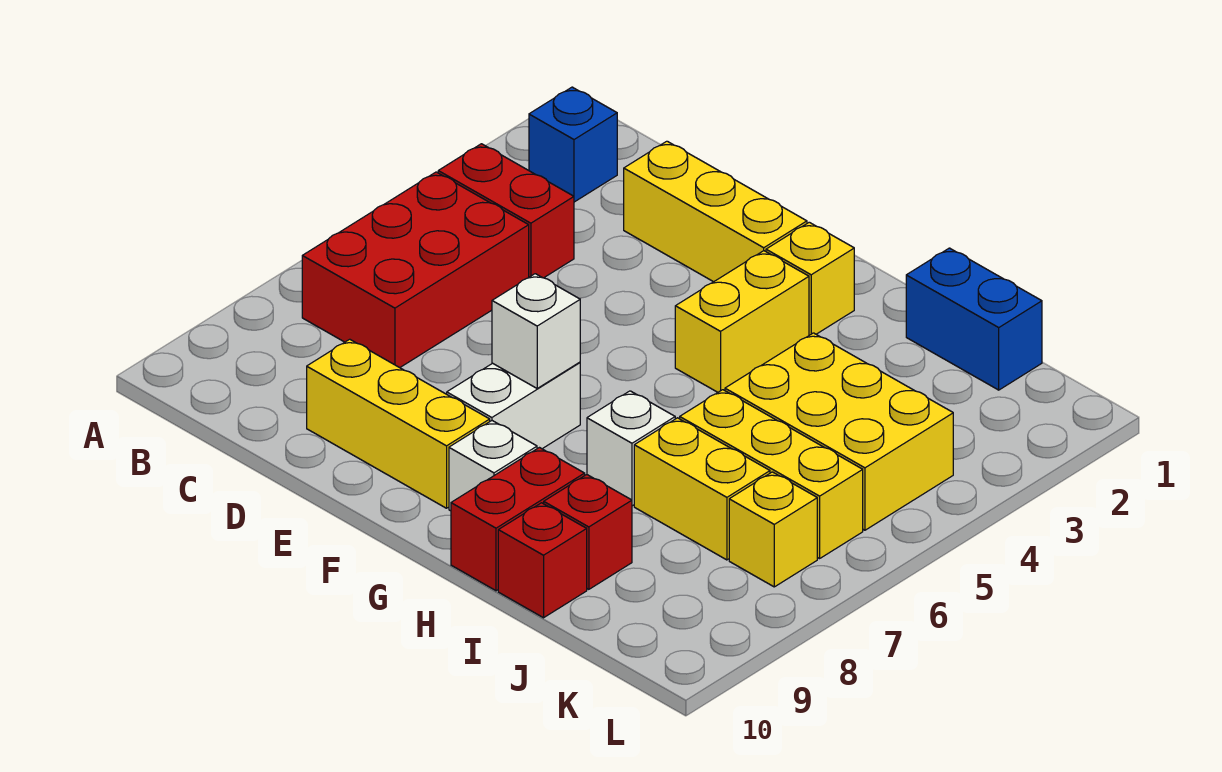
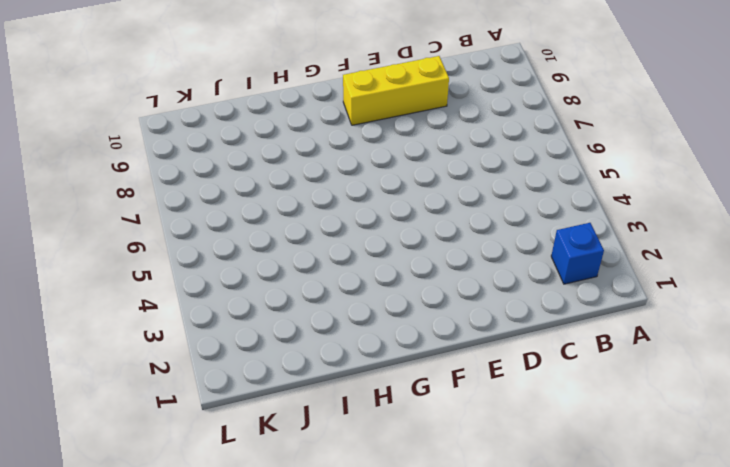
none -> red 1x2 brick [438,144,574,278]
none -> red 2x3 brick [302,172,529,368]
none -> yellow 1x3 brick [624,141,807,282]

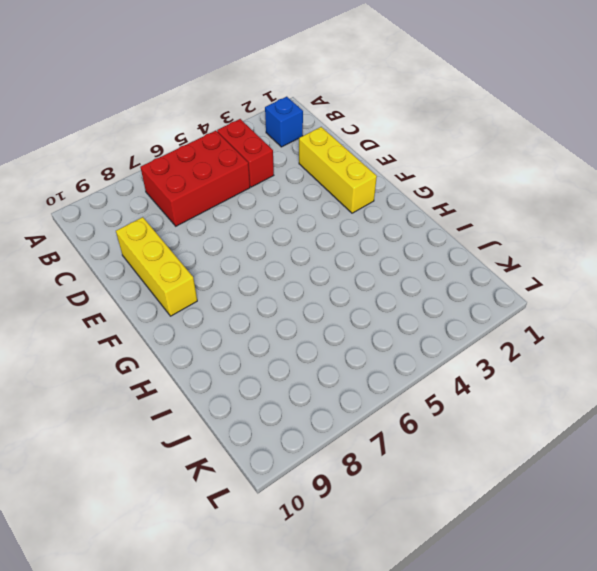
none -> white 1x2 brick [447,362,580,449]
none -> yellow 1x1 brick [766,222,854,335]
none -> yellow 1x2 brick [675,251,809,392]

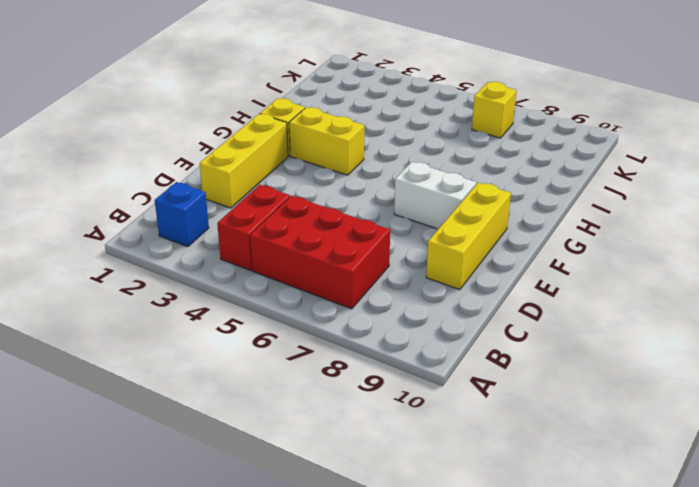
none -> white 1x1 brick [449,421,537,511]
none -> white 1x1 brick [587,391,675,506]
none -> red 1x2 brick [451,448,585,591]

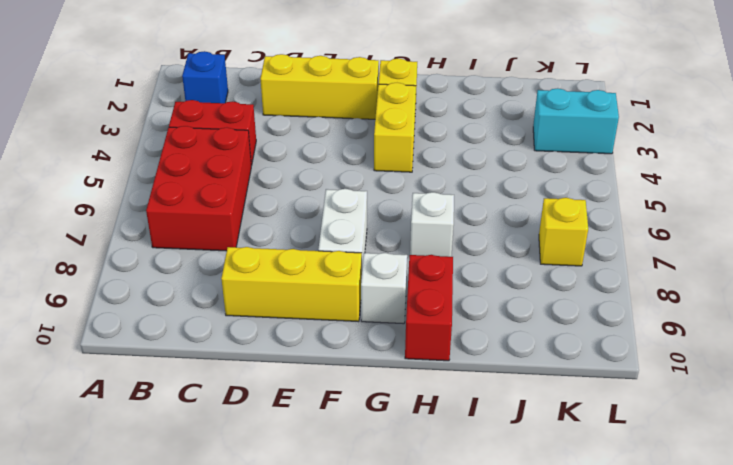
cyan 1x2 brick [533,88,619,154] -> none
none -> blue 1x2 brick [906,248,1042,390]
none -> yellow 2x3 brick [725,333,953,530]
none -> yellow 1x3 brick [680,390,863,559]

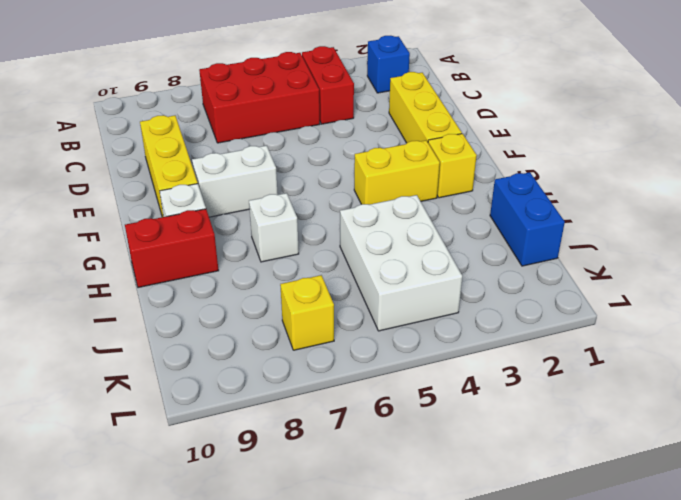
white 2x3 brick [340,195,462,331] -> yellow 2x3 brick [725,333,953,530]
none -> yellow 1x3 brick [680,390,863,559]
none -> yellow 1x2 brick [634,418,770,560]
none -> red 1x1 brick [544,475,632,589]

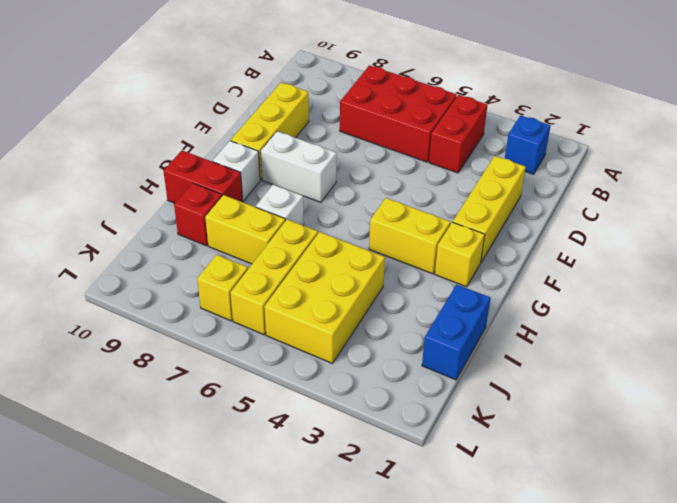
yellow 1x2 brick [205,195,285,264] -> yellow 1x2 brick turned to [634,418,770,560]
none -> red 1x1 brick [498,503,587,618]
none -> white 1x1 brick [492,274,580,388]

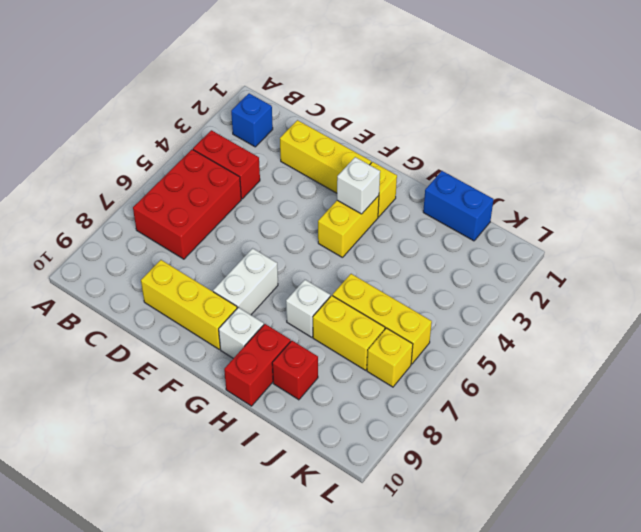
white 1x1 brick [337,157,380,214] -> white 1x1 brick moved to [492,274,580,388]
none -> yellow 2x3 brick [725,333,953,530]
none -> red 1x1 brick [498,503,587,618]

